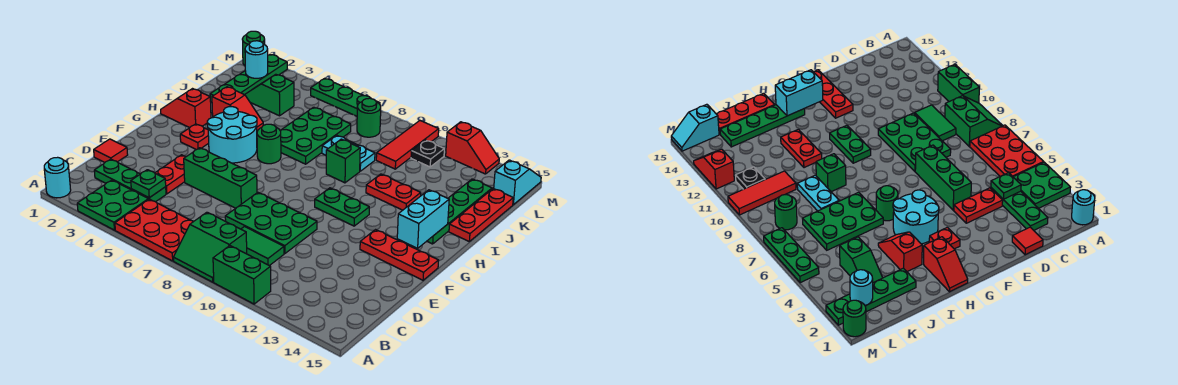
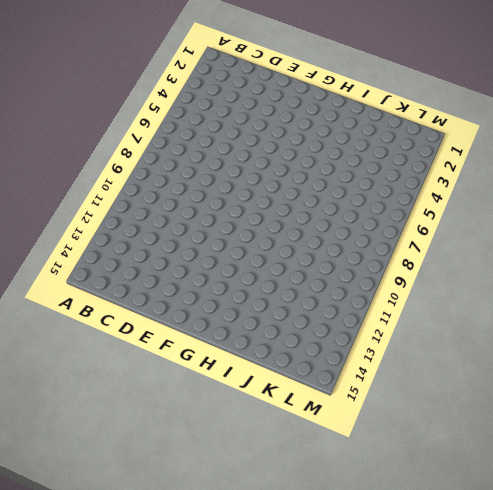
none -> cyan 1x1 round brick [44,157,71,198]
none -> green 2x2 plate [77,180,148,230]
none -> red 2x3 plate [115,199,194,261]
none -> green 2x2 slope [173,212,247,282]

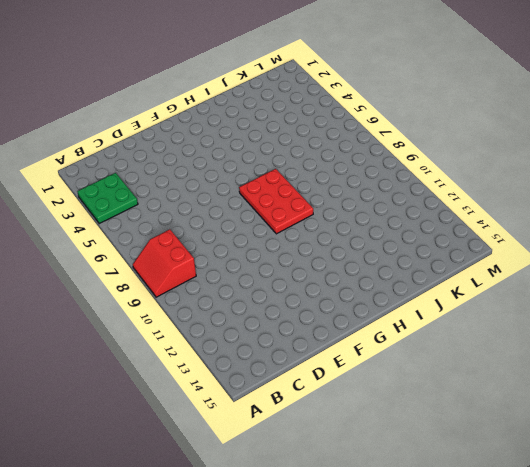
red 2x2 slope [133,229,196,297] -> green 2x2 slope [173,212,247,282]
red 2x3 plate [239,169,313,234] -> red 2x3 plate moved to [115,199,194,261]
none -> cyan 1x1 round brick [44,157,71,198]
none -> green 1x2 brick [213,246,271,304]
none -> green 1x3 plate [94,159,166,202]
none -> green 1x2 tile [241,227,284,266]

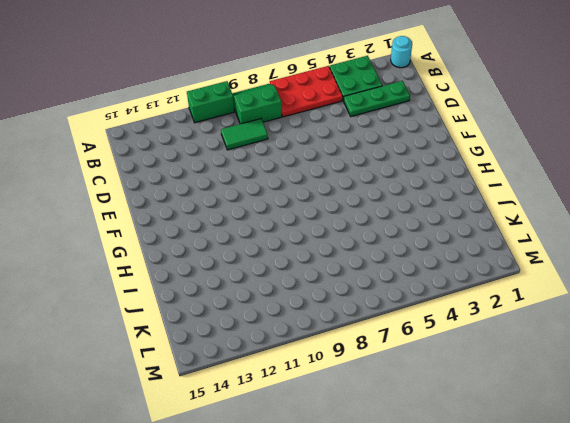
none -> red 1x1 tile [94,139,128,162]
none -> red 1x2 plate [155,155,186,194]
none -> green 2x3 plate [225,193,317,254]
none -> green 1x3 brick [184,148,257,208]

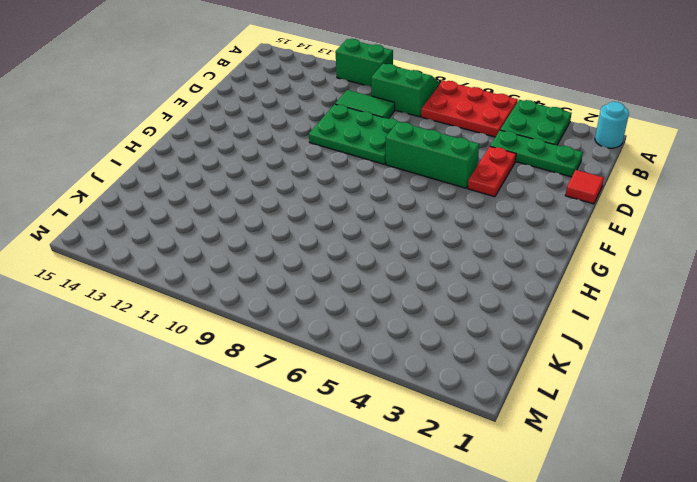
none -> red 1x3 plate [360,230,439,280]
none -> red 1x1 plate [180,124,209,150]
none -> cyan 2x2 round brick [207,107,257,163]
none -> green 1x2 plate [315,188,369,226]

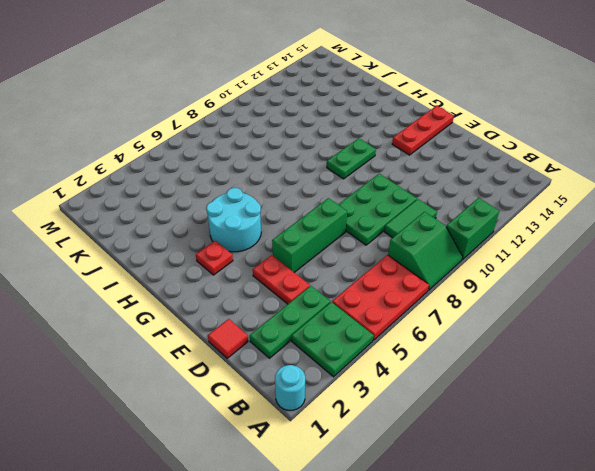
none -> red 1x2 slope [161,89,211,128]
none -> green 1x1 round brick [257,124,281,164]
none -> green 1x4 plate [427,179,492,244]
none -> red 1x2 slope [212,87,264,131]

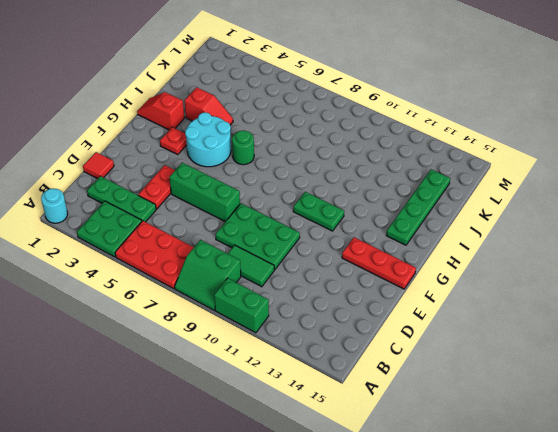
none -> green 2x3 plate [280,107,351,164]
none -> green 1x1 brick [326,139,360,183]
none -> red 1x2 plate [366,174,421,210]
none -> red 1x3 plate [449,188,513,241]

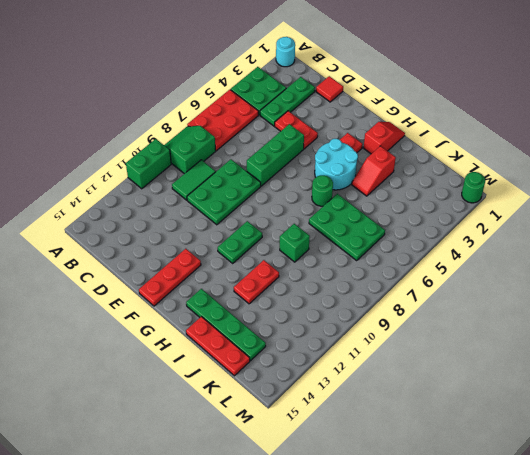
none -> green 1x4 plate [210,54,287,102]
none -> cyan 1x2 plate [322,135,375,171]
none -> green 1x2 slope [245,74,294,116]
none -> red 1x3 tile [376,121,439,169]

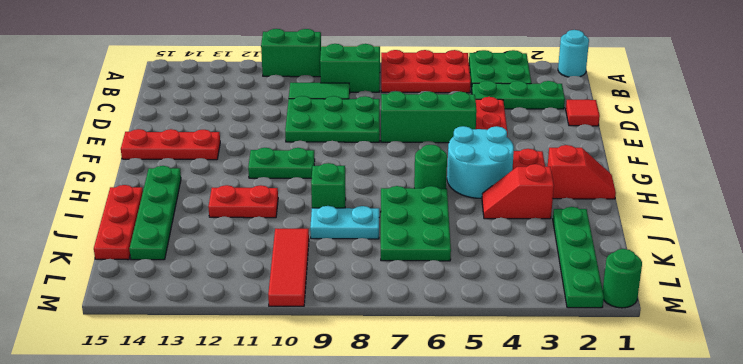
none -> green 1x2 slope [245,74,294,116]
none -> green 1x1 round brick [357,98,381,137]
none -> black 1x1 plate [411,140,444,167]
none -> cyan 1x2 slope [494,160,541,205]

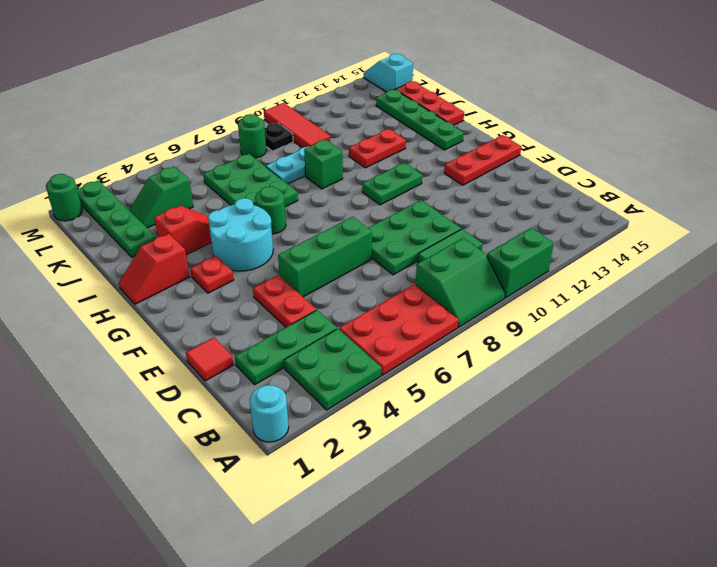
black 1x1 plate [265,123,293,151] -> black 1x1 plate moved to [411,140,444,167]
none -> green 1x3 plate [311,78,380,116]
none -> red 1x2 slope [446,122,499,174]
none -> green 1x1 plate [131,170,166,198]
none -> cyan 1x2 brick [397,190,449,248]

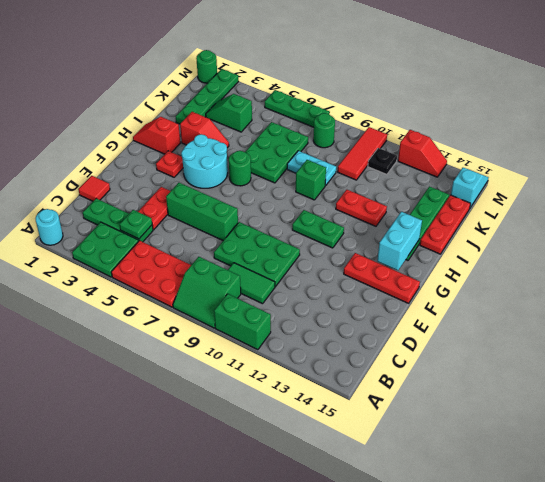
none -> cyan 1x1 round brick [245,41,268,78]

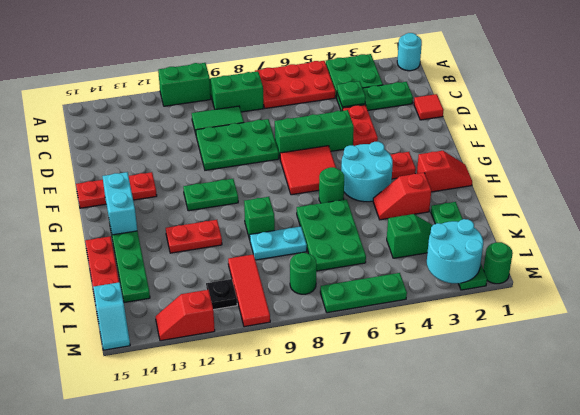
red 2x2 tile [280,146,336,195] -> none
cyan 2x2 round brick [427,219,483,283] -> cyan 1x1 round brick [245,41,268,78]

